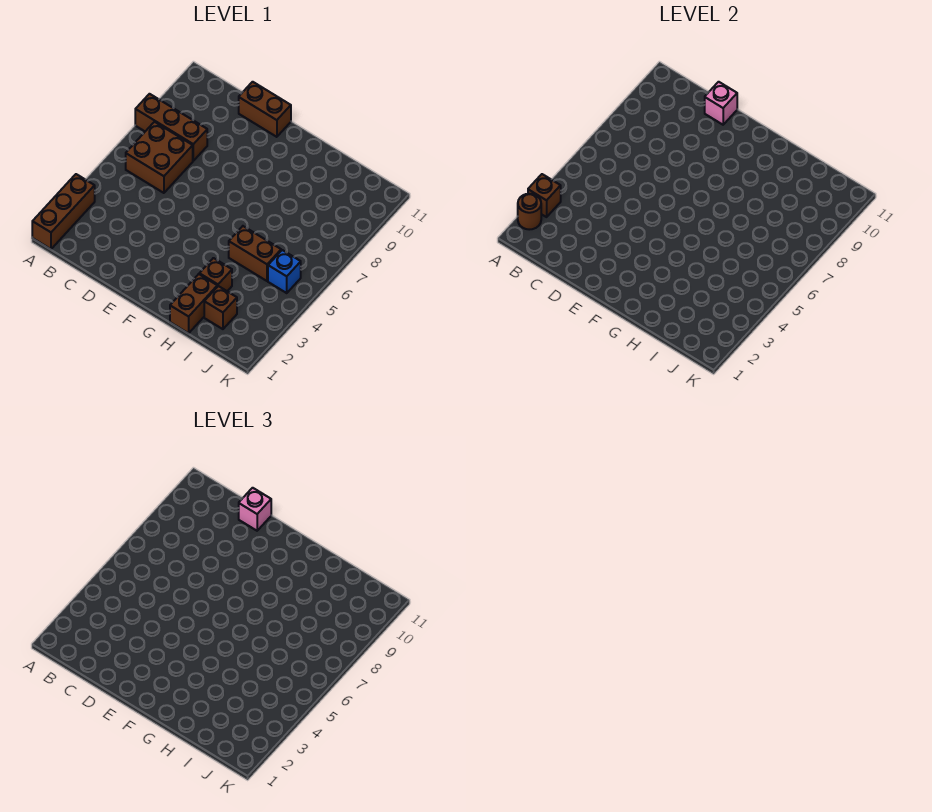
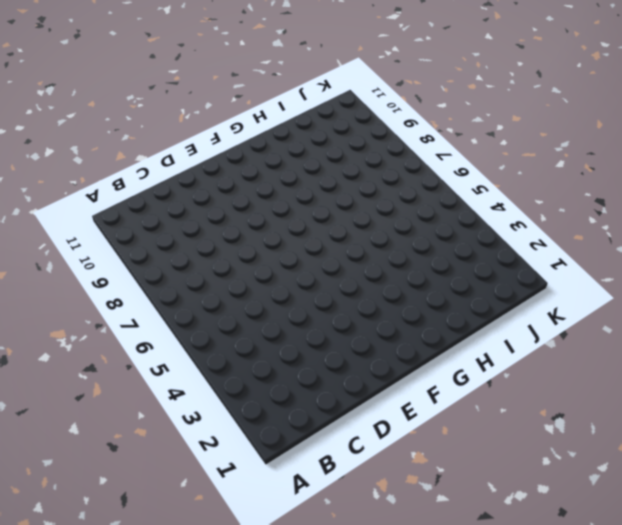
none -> brown 1x3 brick [32,174,95,249]
none -> brown 1x3 brick [135,94,207,161]
none -> brown 2x2 brick [126,122,193,193]

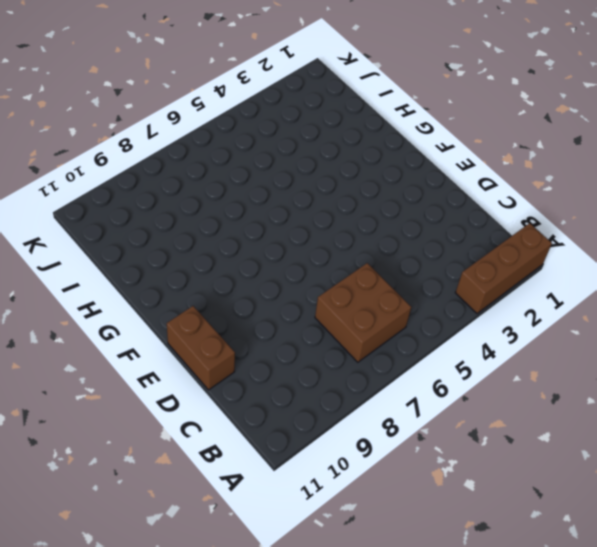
none -> brown 1x3 brick [135,94,207,161]
none -> brown 1x2 brick [170,274,217,333]
none -> brown 1x1 brick [199,258,232,291]

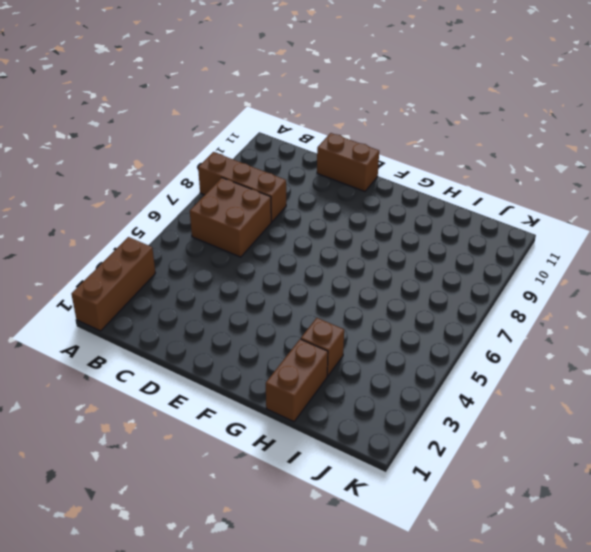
none -> brown 1x2 brick [229,226,281,281]
none -> brown 1x1 brick [204,286,237,329]
none -> blue 1x1 brick [268,250,301,293]

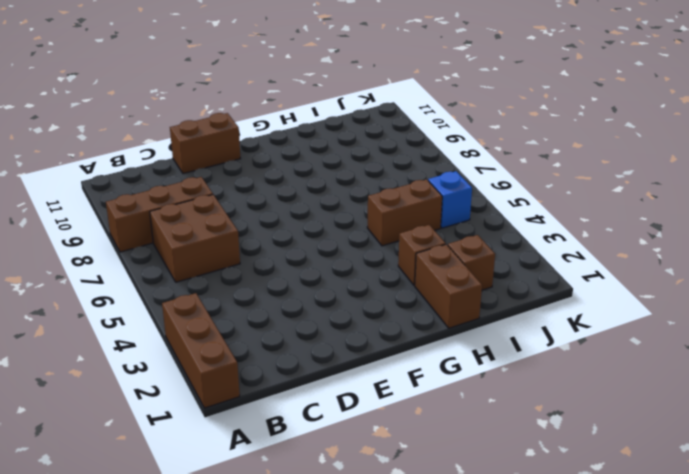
none -> brown 1x1 round brick [518,194,541,230]
none -> brown 1x1 brick [528,174,561,217]
none -> pink 1x1 brick [705,82,737,125]

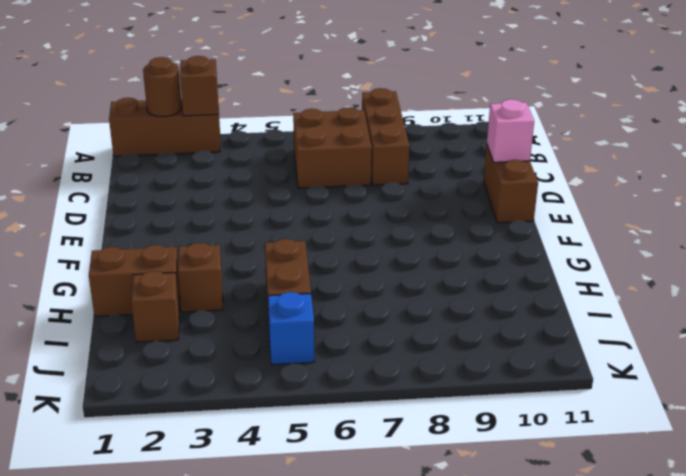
none -> pink 1x1 brick [239,488,271,531]

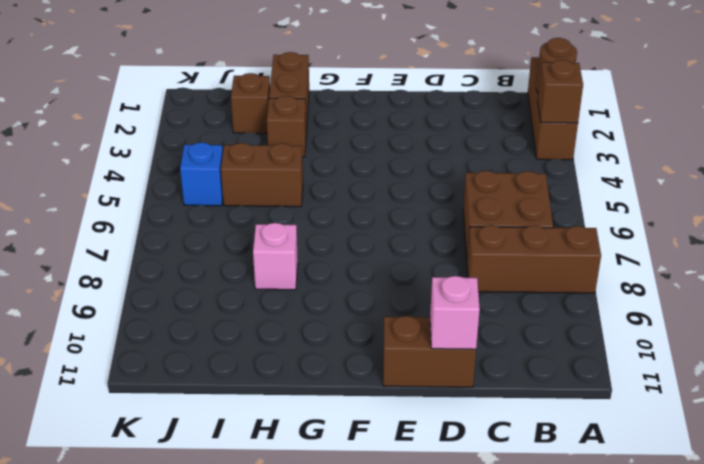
pink 1x1 brick [253,223,298,290] -> pink 1x1 brick moved to [239,488,271,531]

